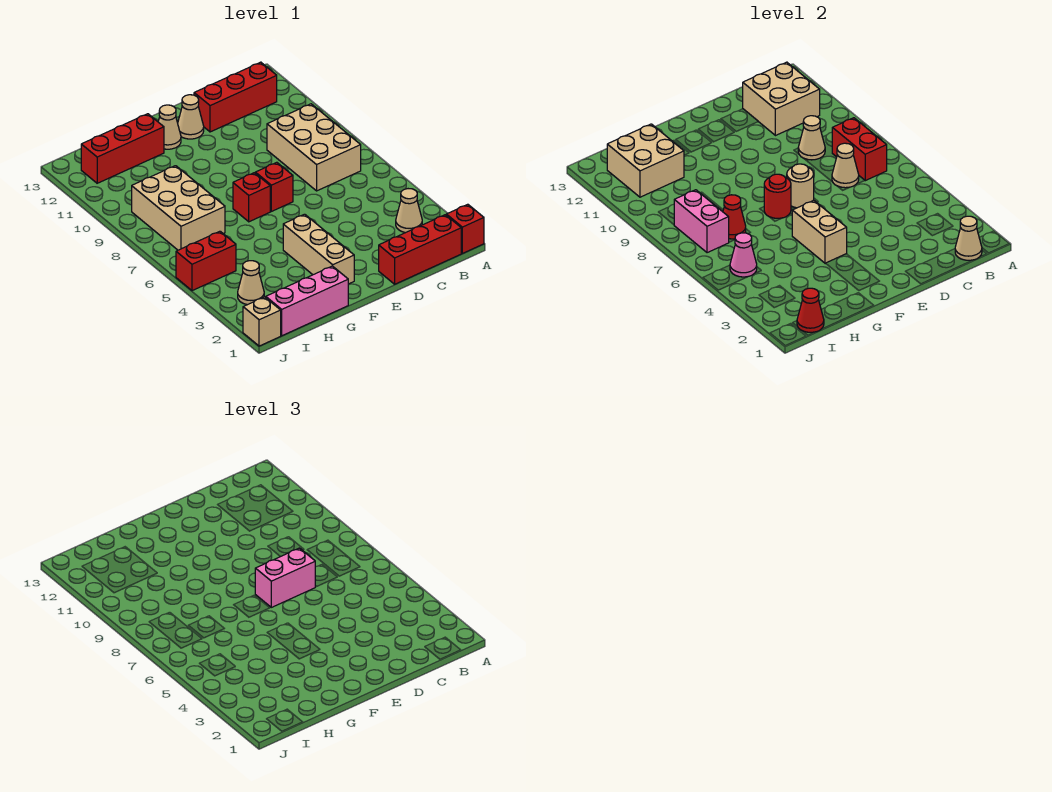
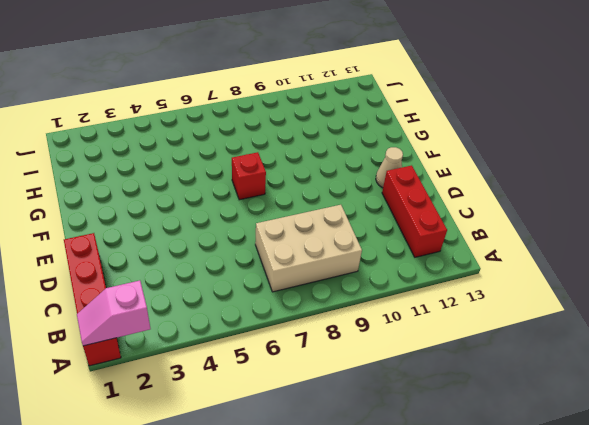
pink 1x2 slope [77,280,151,346] -> none
none -> tan 1x1 cone [396,189,422,233]
none -> red 1x1 brick [255,162,293,211]
none -> tan 1x3 brick [283,214,354,284]
none -> tan 1x1 cone [158,105,181,149]

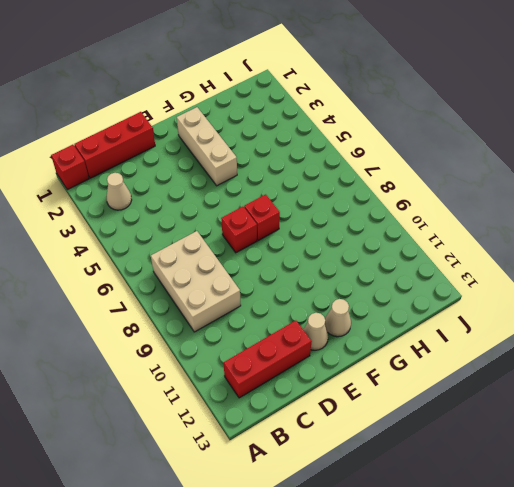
none -> pink 1x3 brick [266,266,348,336]
none -> red 1x3 brick [81,114,164,183]
none -> tan 2x3 brick [132,166,225,250]
none -> tan 1x1 cone [238,261,264,305]

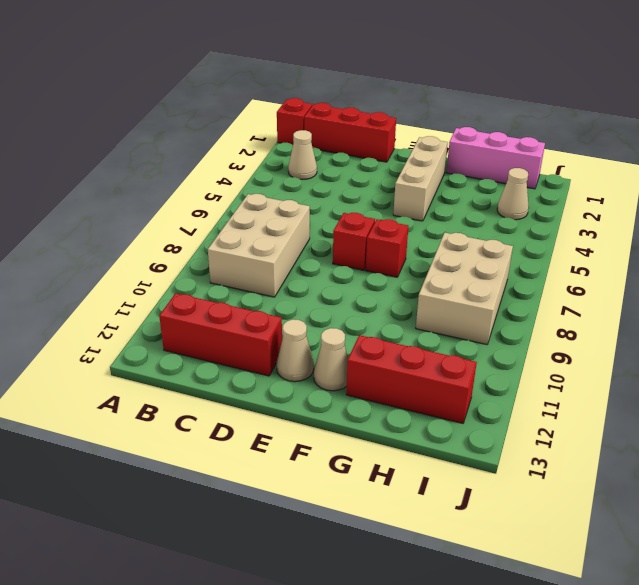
none -> red 1x2 brick [176,231,236,291]
none -> tan 1x1 brick [243,297,281,346]
none -> tan 1x1 cone [955,216,982,260]
none -> red 1x2 brick [832,118,887,181]

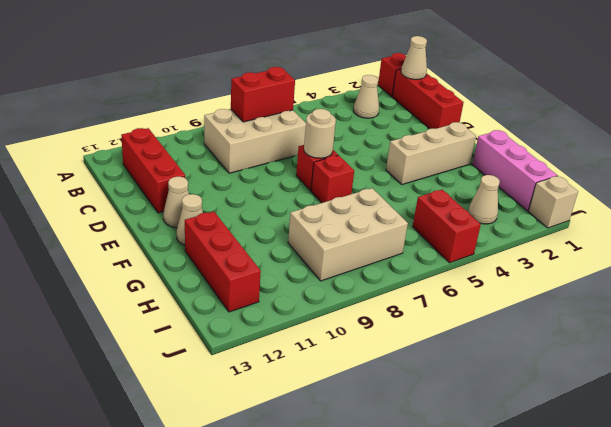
none -> tan 2x2 brick [743,62,820,136]
none -> tan 1x1 cone [832,143,859,188]
none -> tan 1x1 cone [798,116,825,160]
none -> tan 1x2 brick [792,200,847,263]

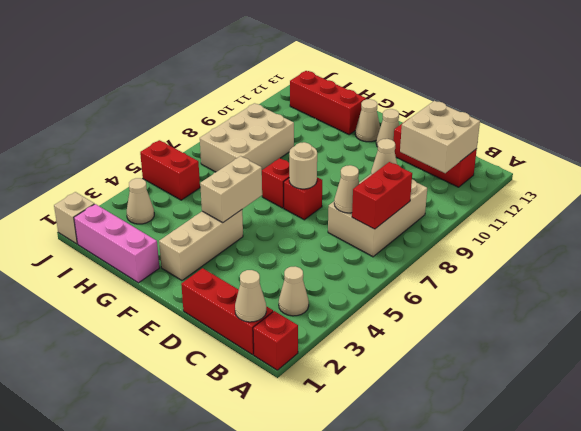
none -> red 1x1 round brick [764,174,791,218]
none -> red 1x1 cone [723,195,746,239]
none -> tan 2x2 brick [607,124,684,197]
none -> red 1x1 cone [797,288,824,332]

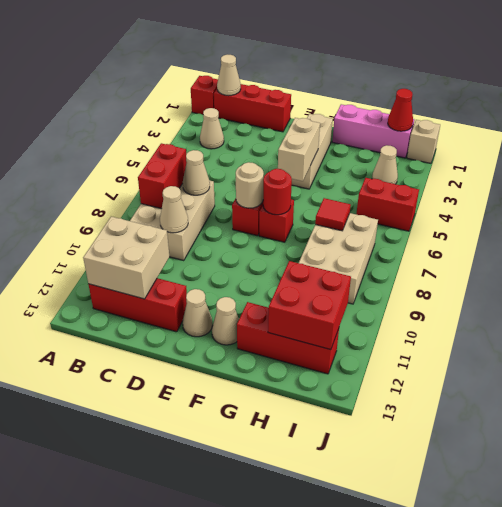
red 1x1 tile [315,198,351,231] -> red 1x1 cone [723,195,746,239]
red 2x2 brick [268,261,351,350] -> tan 2x2 brick [607,124,684,197]
none -> pink 1x1 cone [730,233,757,277]
none -> pink 1x2 brick [674,190,729,253]
none -> pink 1x2 brick [255,548,315,607]

